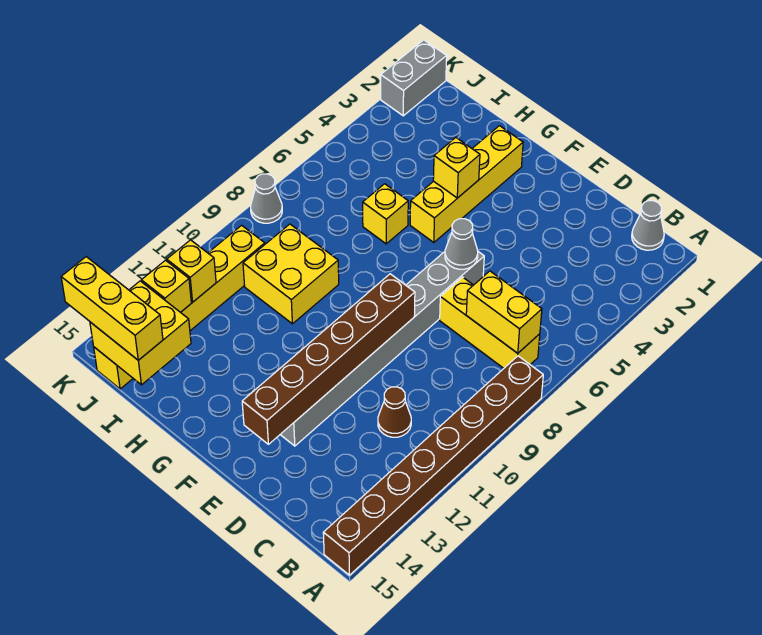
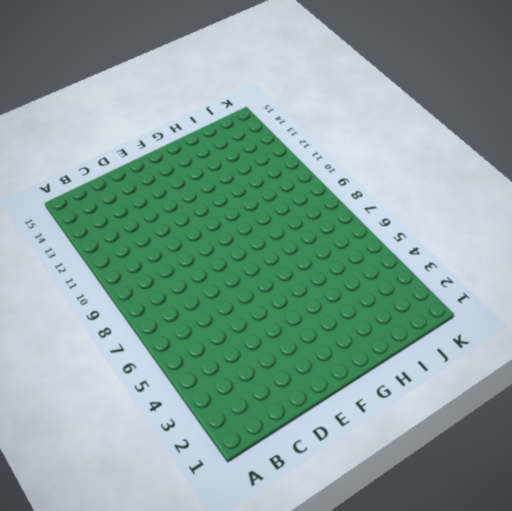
none -> brown 1x8 brick [323,356,543,575]
none -> grey 1x1 cone [632,201,664,250]
none -> yellow 1x3 brick [440,277,540,368]

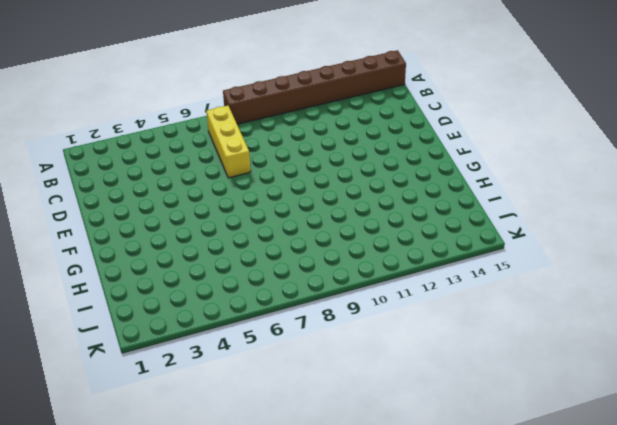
none -> grey 1x1 cone [632,201,664,250]
none -> brown 1x1 cone [378,387,411,437]
none -> grey 1x8 brick [280,252,484,446]

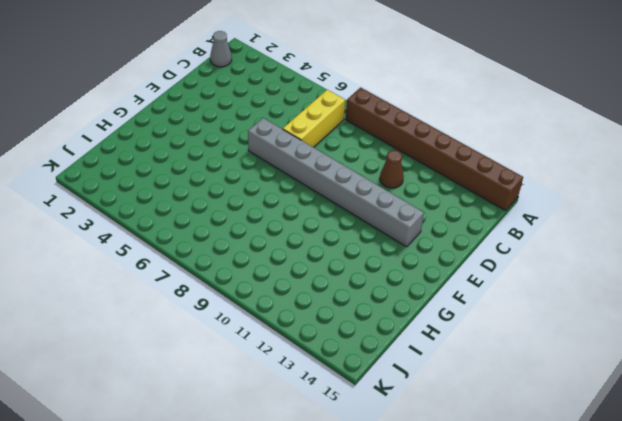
none -> yellow 1x4 brick [410,126,523,243]
none -> yellow 1x1 brick [363,184,408,244]
none -> yellow 2x2 brick [243,224,339,324]

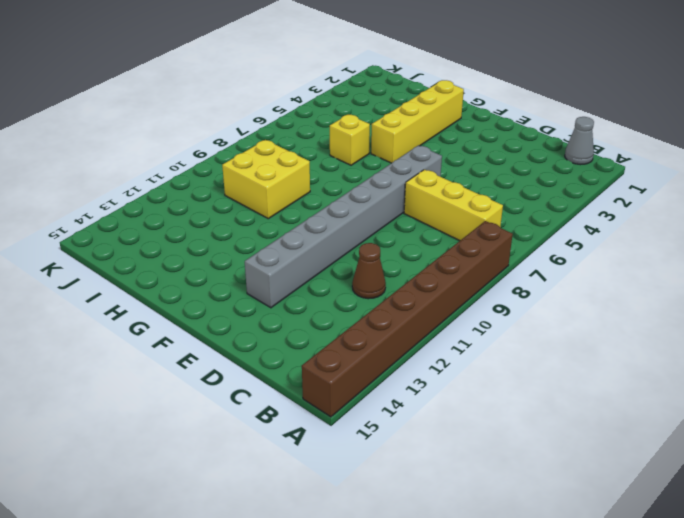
none -> yellow 1x6 brick [94,225,265,389]
none -> grey 1x2 brick [381,40,447,116]
none -> grey 1x1 cone [251,174,282,223]

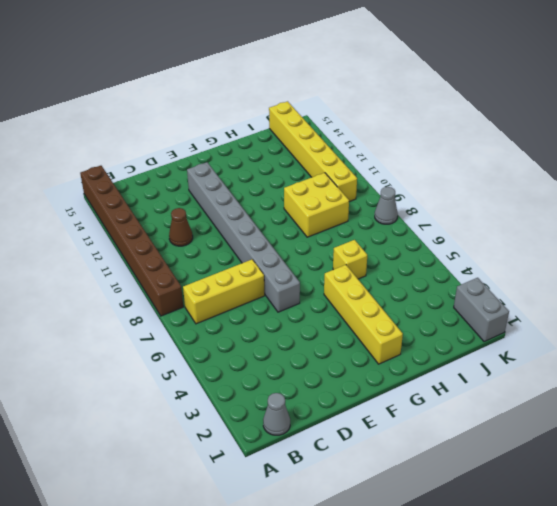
none -> yellow 1x2 brick [466,271,542,353]
none -> grey 1x1 cone [445,219,478,269]
none -> brown 1x6 brick [242,274,415,444]

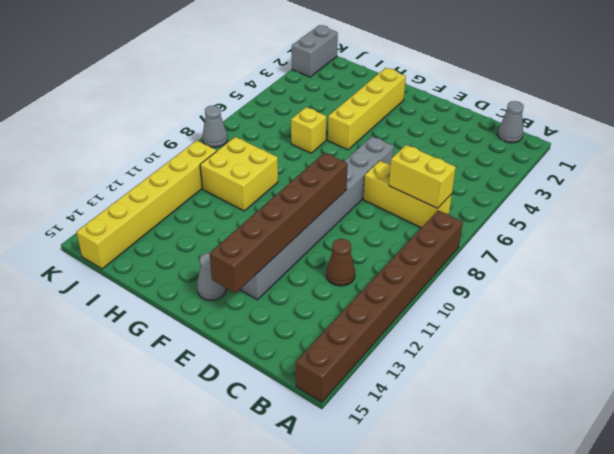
grey 1x1 cone [197,253,227,300] -> grey 1x1 cone moved to [445,219,478,269]
none -> yellow 1x1 brick [433,138,480,198]
none -> yellow 2x2 brick [90,281,191,385]
none -> yellow 1x1 brick [167,240,216,302]

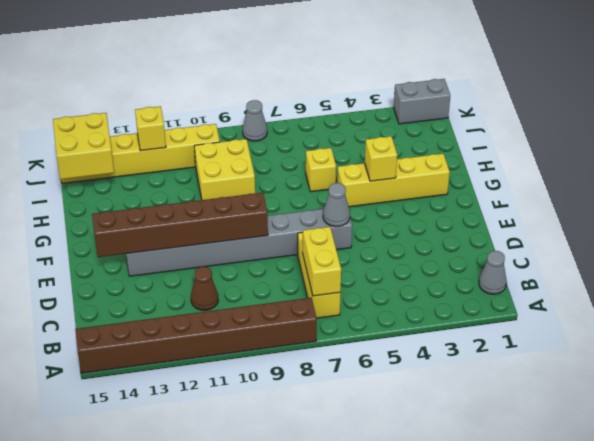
none -> yellow 1x1 brick [141,260,191,312]
none -> yellow 1x3 brick [61,257,163,360]

